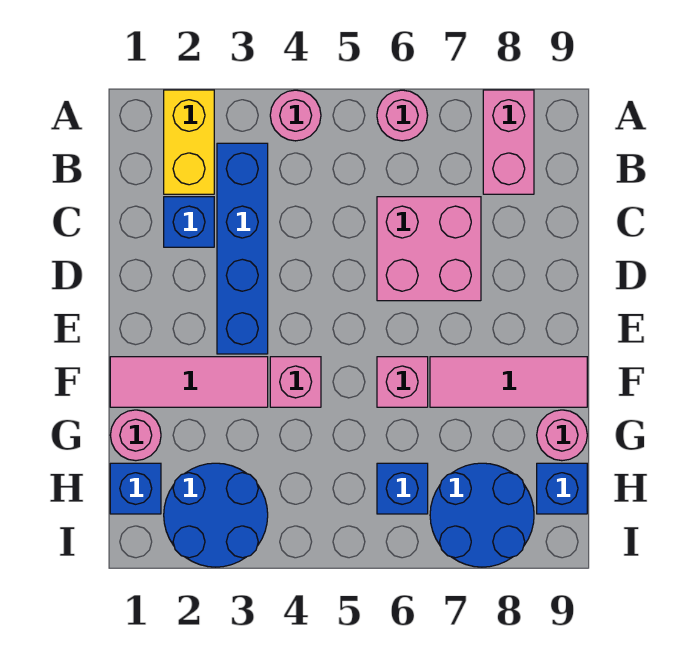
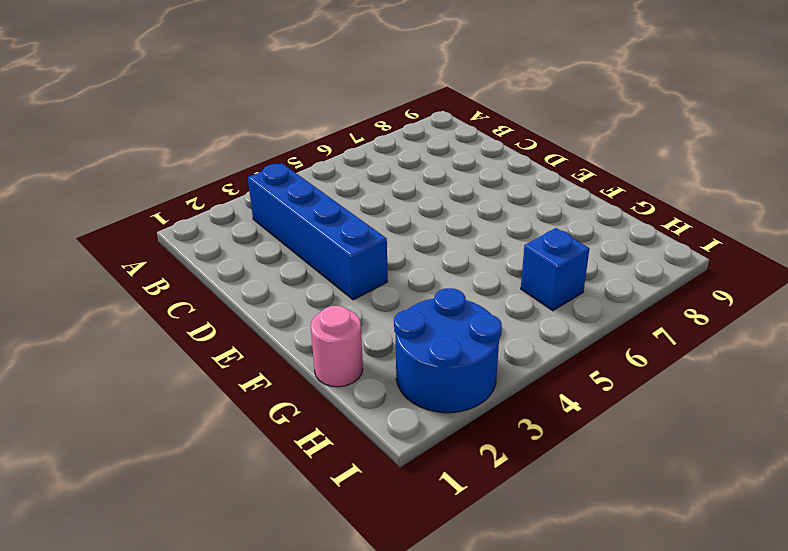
none -> yellow 1x2 brick [164,90,214,194]
none -> pink 1x1 round brick [270,90,321,141]
none -> pink 1x1 round brick [377,90,428,141]

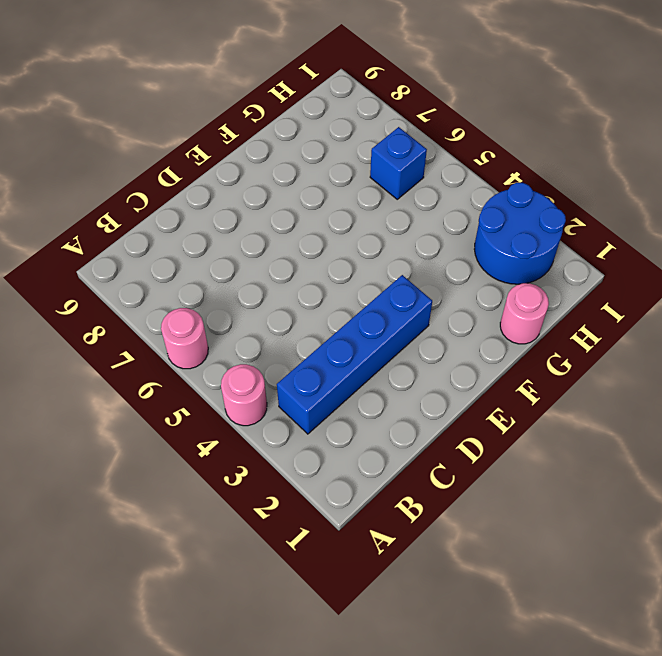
none -> yellow 1x2 brick [164,90,214,194]
none -> pink 1x2 brick [483,90,534,194]
none -> blue 1x1 brick [164,197,214,247]

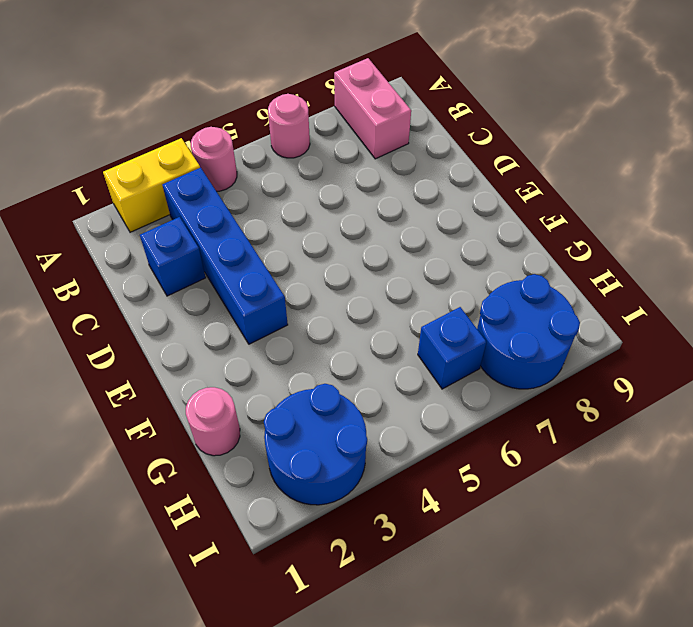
yellow 1x2 brick [103,138,200,232] -> yellow 1x2 brick turned to [164,90,214,194]
none -> pink 2x2 brick [377,197,481,301]
none -> pink 1x3 tile [110,357,268,407]
none -> pink 1x1 brick [270,357,321,407]

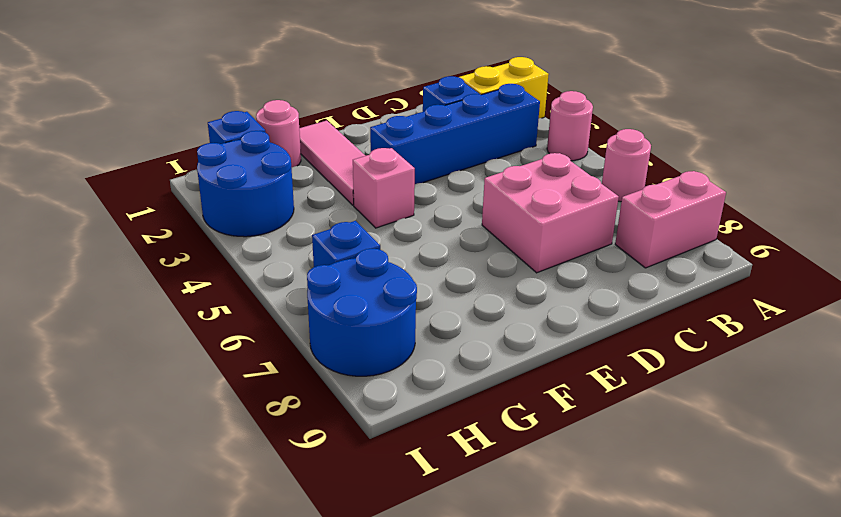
none -> pink 1x1 brick [377,357,428,407]
none -> pink 1x3 tile [430,357,587,407]
none -> pink 1x1 round brick [537,410,587,461]

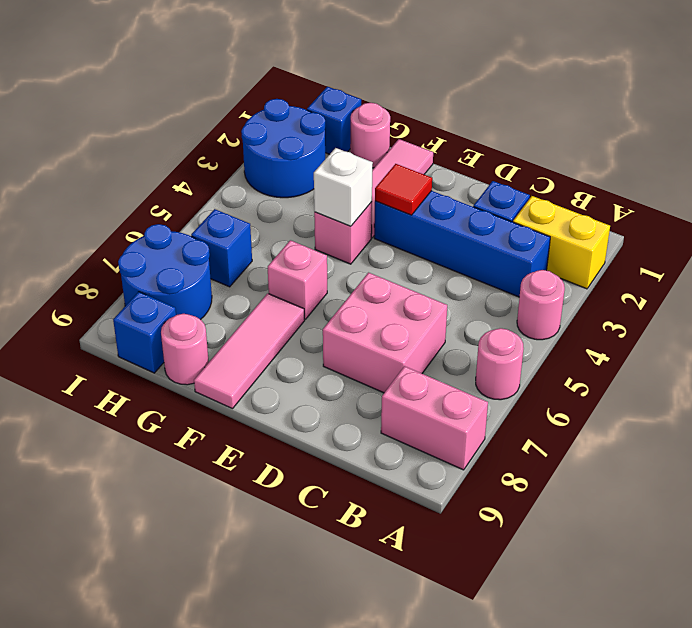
red 1x1 tile [375,164,432,215] -> none
white 1x1 brick [314,148,373,226] -> none

